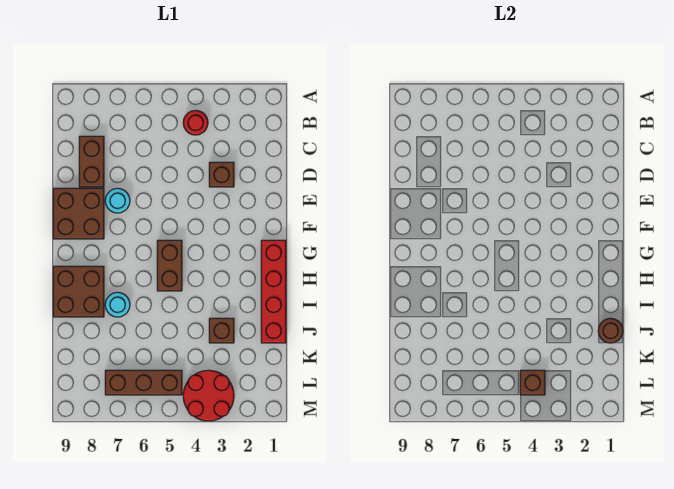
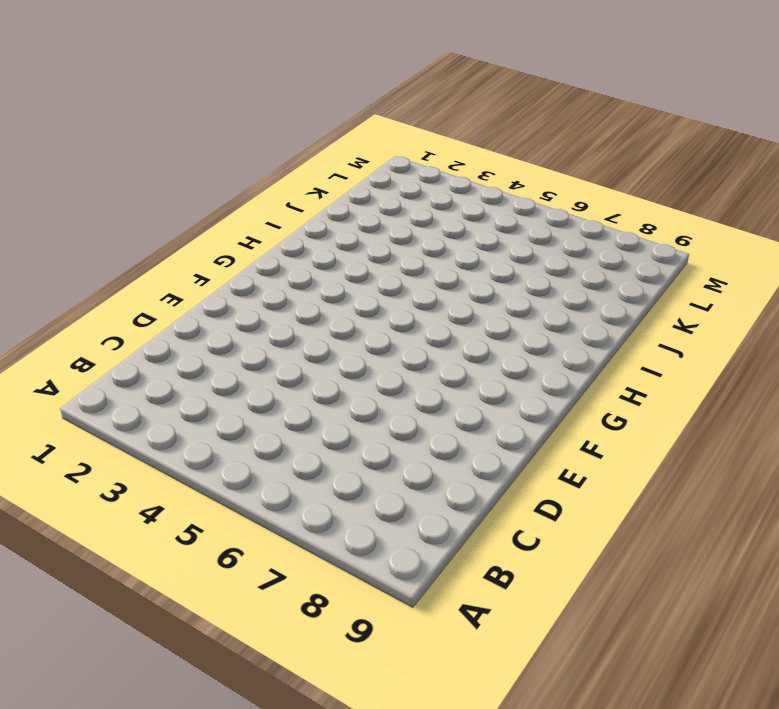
none -> red 1x1 round brick [183,110,208,135]
none -> brown 1x2 brick [79,136,104,187]
none -> brown 1x1 brick [209,162,234,187]

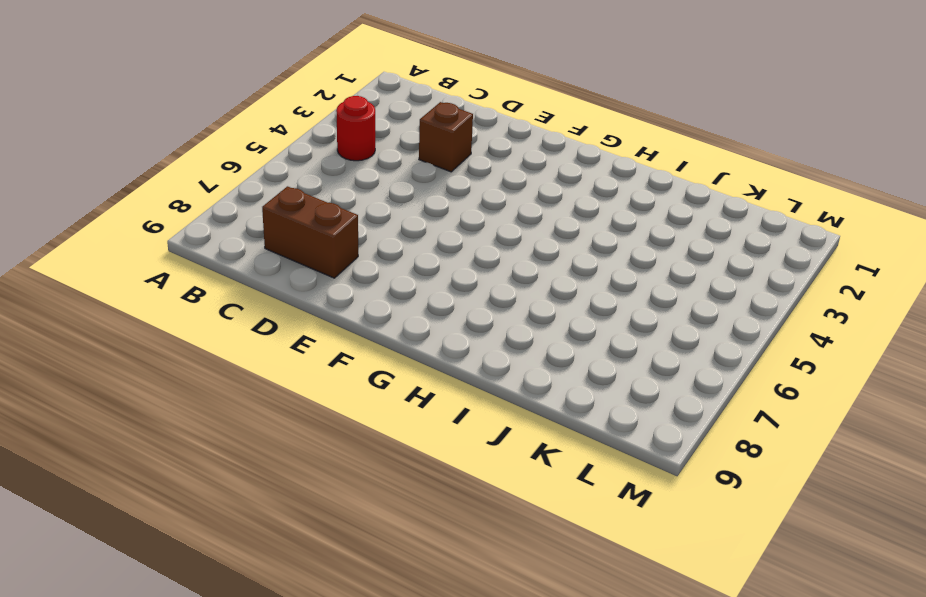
none -> cyan 1x1 round brick [105,188,130,213]
none -> brown 2x2 brick [53,188,104,239]
none -> red 1x4 brick [261,240,286,343]

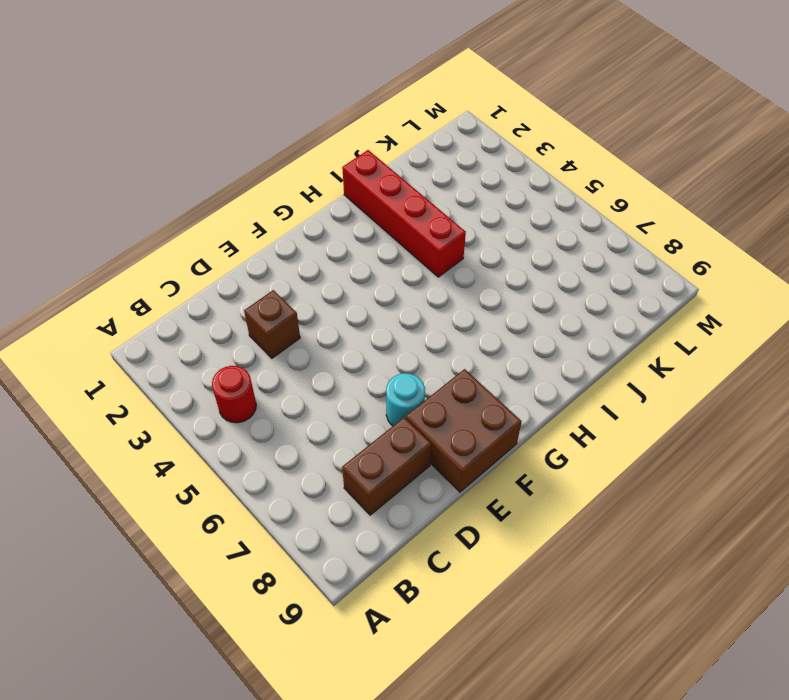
red 1x4 brick [342,150,466,277] -> red 1x4 brick turned to [261,240,286,343]
none -> brown 1x2 brick [157,240,182,291]
none -> brown 2x2 brick [53,266,104,317]
none -> cyan 1x1 round brick [105,292,130,317]

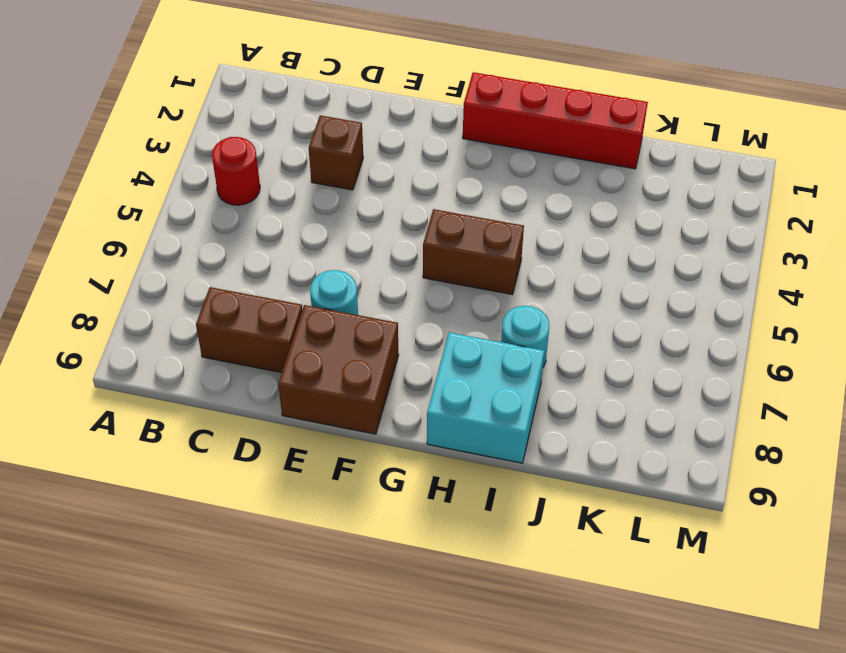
cyan 2x2 brick [427,332,544,463] -> brown 2x2 brick [53,266,104,317]
none -> brown 1x1 brick [209,318,234,343]
none -> red 2x2 round brick [183,370,234,421]
none -> brown 1x3 brick [105,370,182,395]

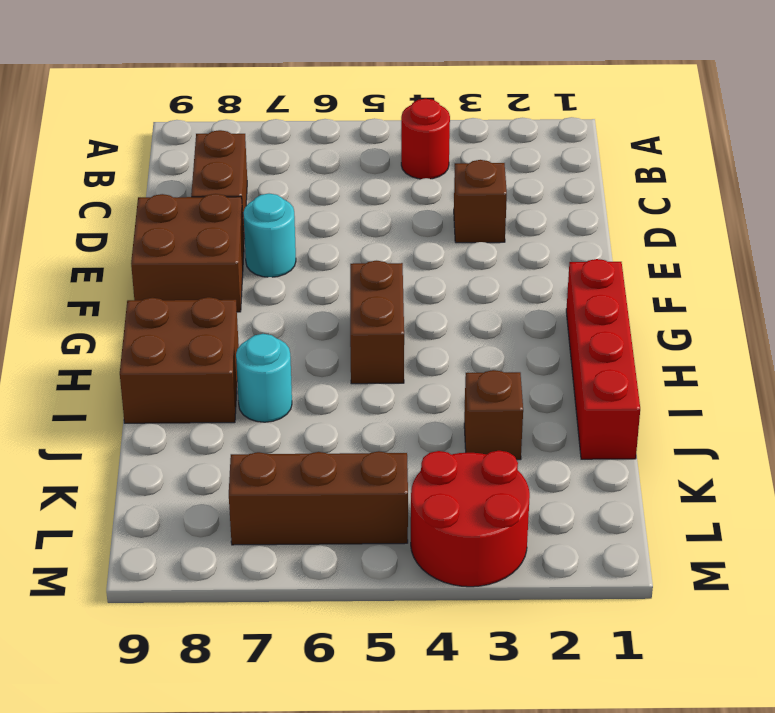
none -> brown 1x1 round brick [598,318,623,343]
none -> brown 1x1 brick [520,370,545,395]

